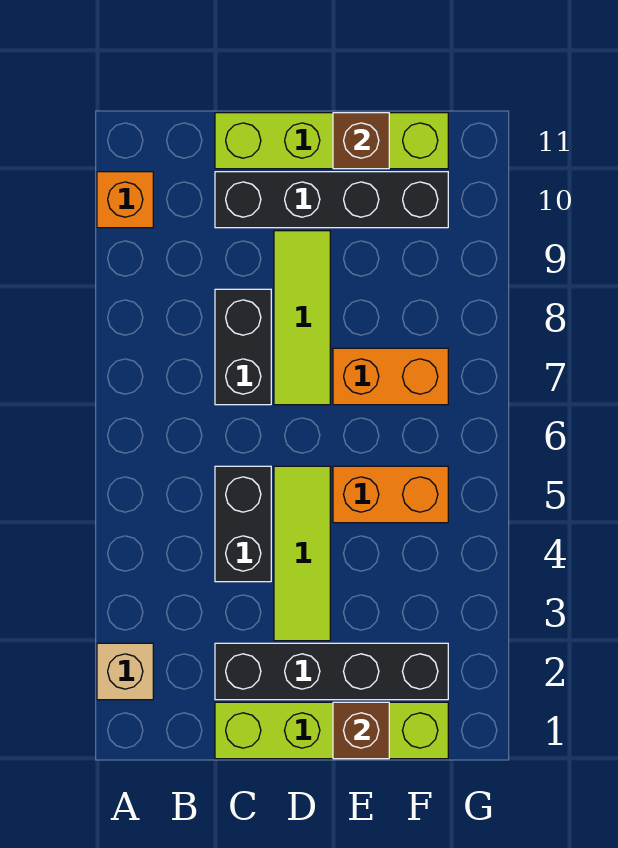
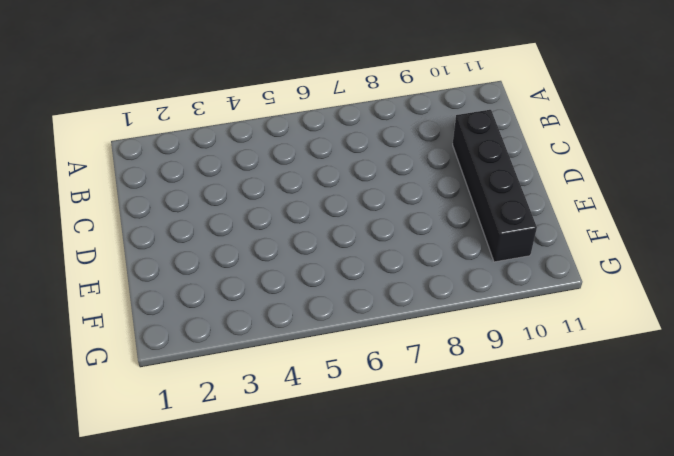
none -> tan 1x1 brick [97,643,153,700]
none -> orange 1x1 brick [97,172,153,228]
none -> lime 1x4 brick [215,702,448,759]

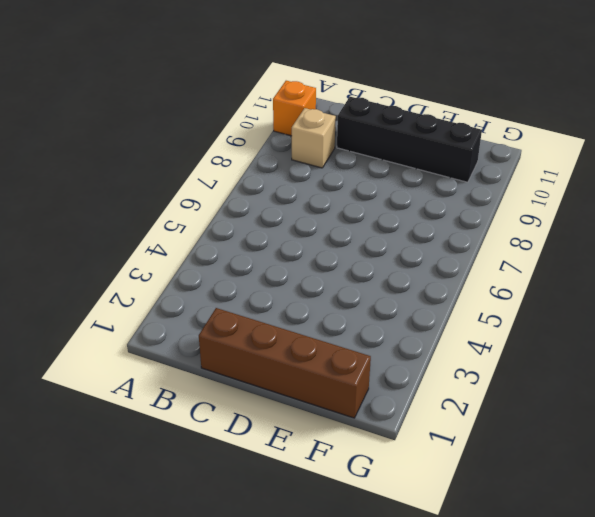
tan 1x1 brick [292,108,336,168] -> tan 1x1 brick moved to [97,643,153,700]
brown 1x4 brick [199,308,371,418] -> lime 1x4 brick [215,702,448,759]
none -> black 1x4 brick [215,643,448,700]
none -> black 1x2 brick [215,466,271,582]
none -> black 1x2 brick [215,289,271,405]

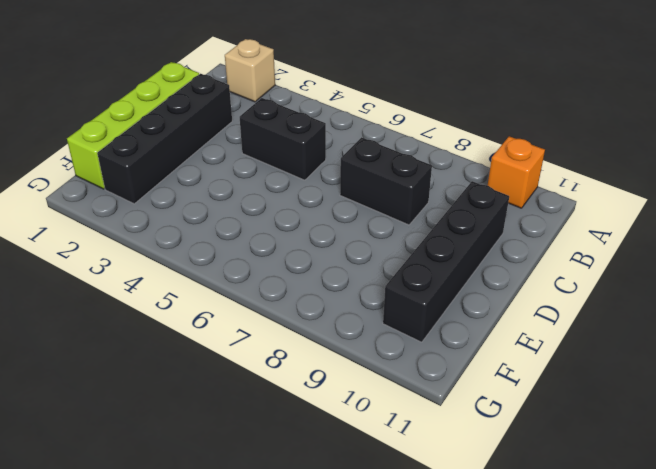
none -> lime 1x4 brick [215,113,448,169]
none -> lime 1x3 tile [274,466,330,641]
none -> lime 1x3 tile [274,231,330,405]

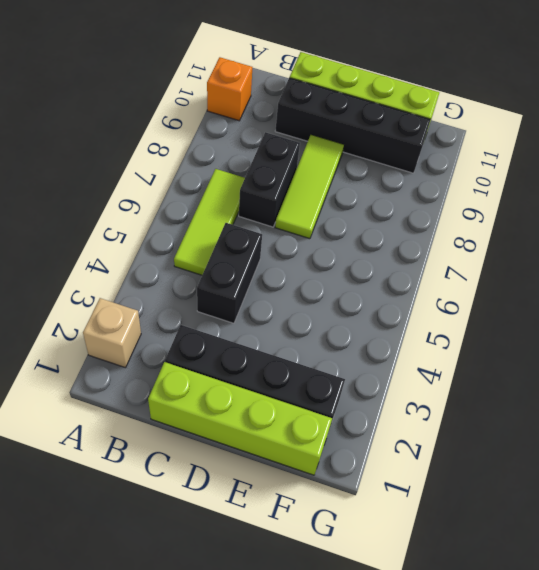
lime 1x3 tile [174,169,245,275] -> lime 1x3 tile moved to [274,466,330,641]
none -> orange 1x2 brick [333,466,448,523]
none -> orange 1x2 brick [333,348,448,405]
none -> brown 1x1 brick [333,702,389,759]

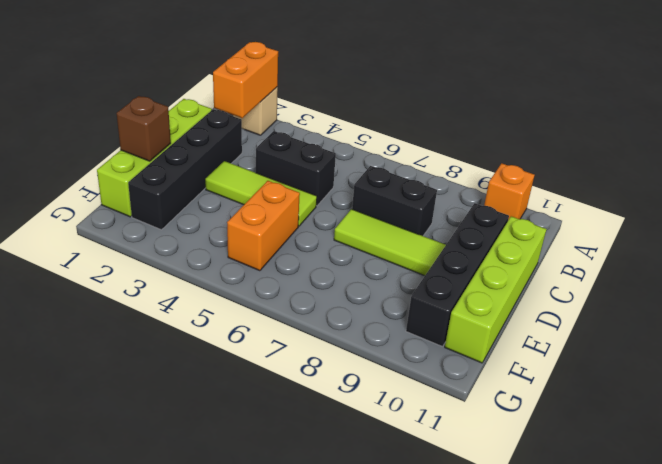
orange 1x2 brick [213,42,278,118] -> orange 1x2 brick moved to [333,348,448,405]
none -> brown 1x1 brick [333,113,389,169]

